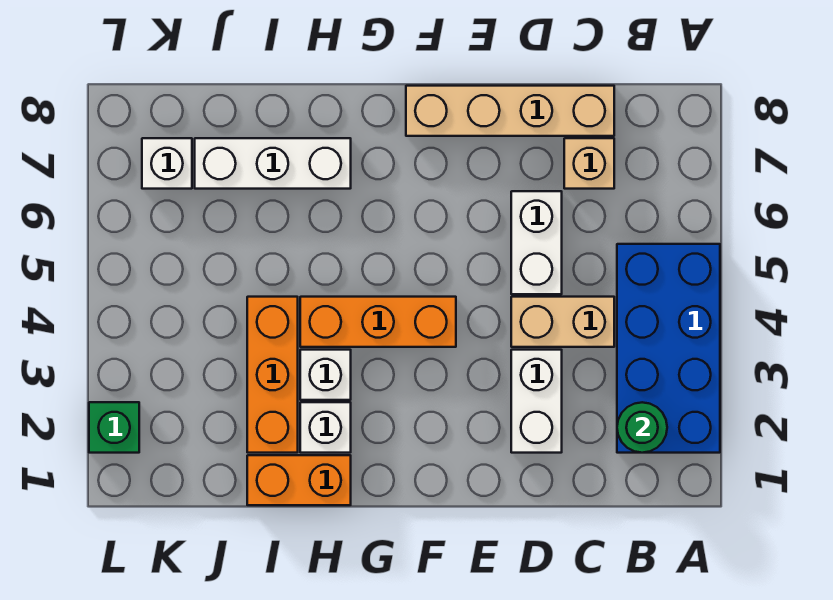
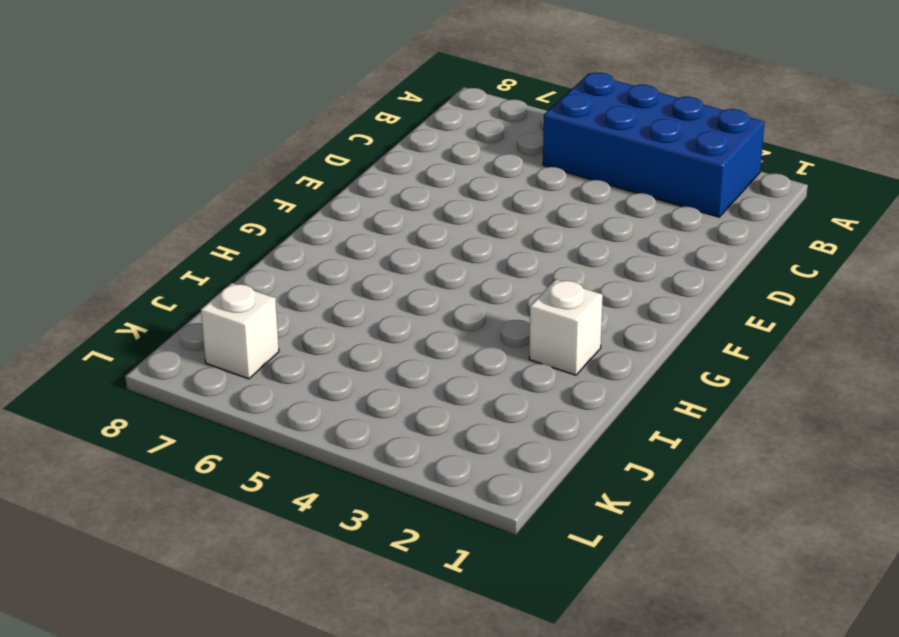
none -> tan 1x2 brick [511,297,614,347]
none -> tan 1x1 brick [564,138,614,189]
none -> tan 1x4 brick [406,86,614,136]

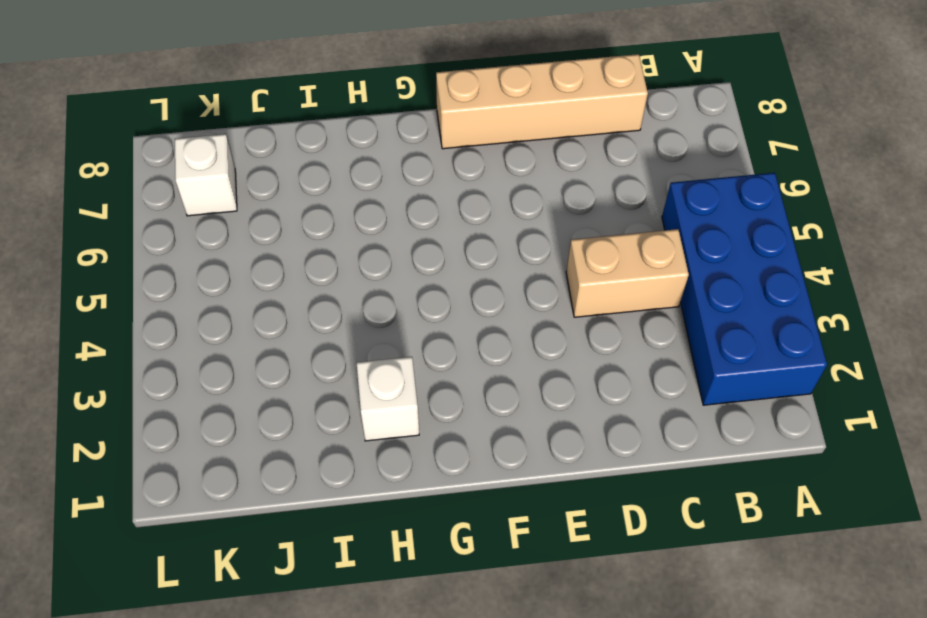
none -> tan 1x1 brick [564,138,614,189]
none -> white 1x2 brick [511,350,562,453]
none -> white 1x2 brick [511,191,562,294]

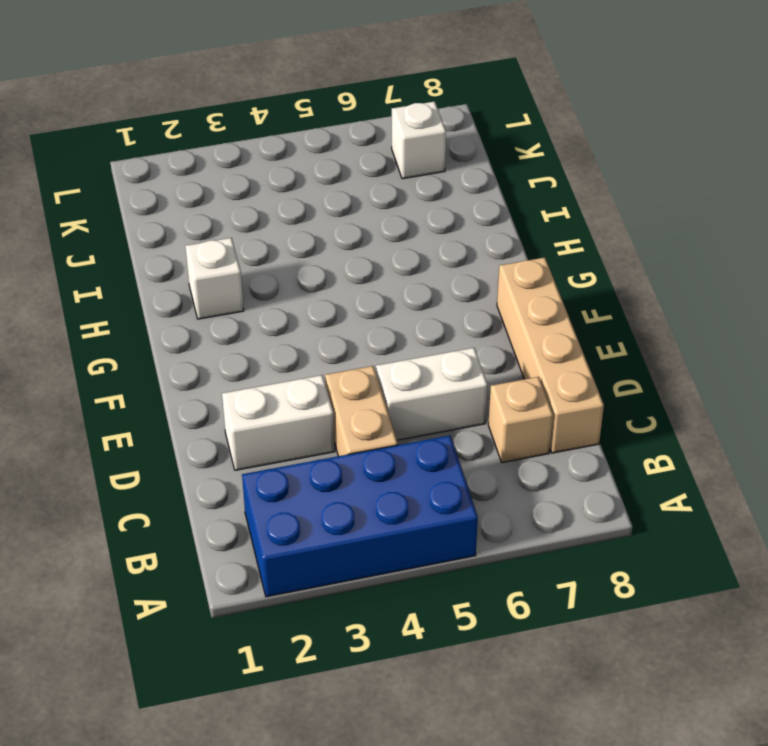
none -> orange 1x3 brick [300,297,456,347]
none -> orange 1x2 brick [247,455,351,505]
none -> white 1x1 brick [300,350,351,400]

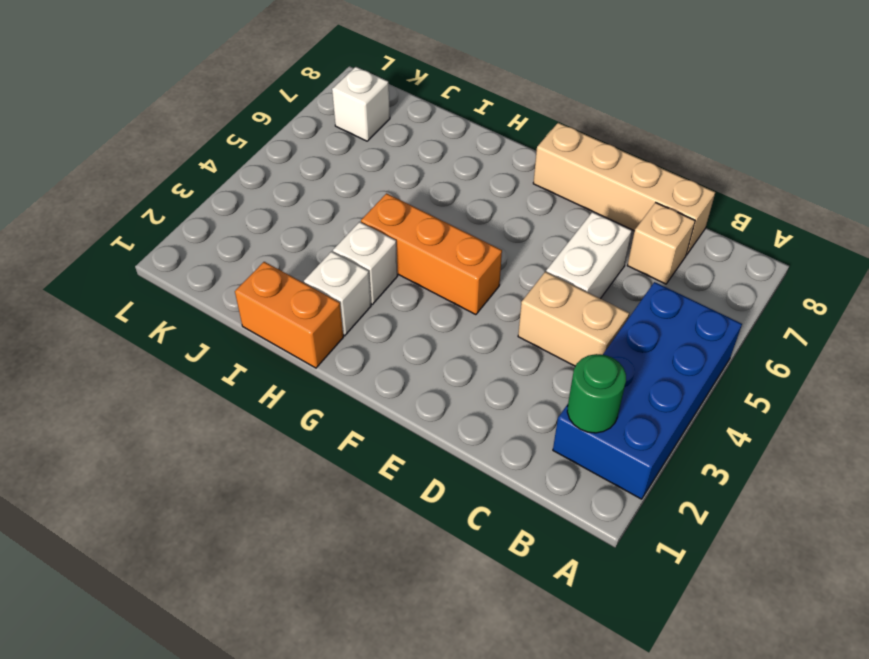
none -> white 1x2 brick [511,350,562,453]
none -> white 1x3 brick [195,138,351,189]
none -> orange 1x3 brick [247,297,298,453]

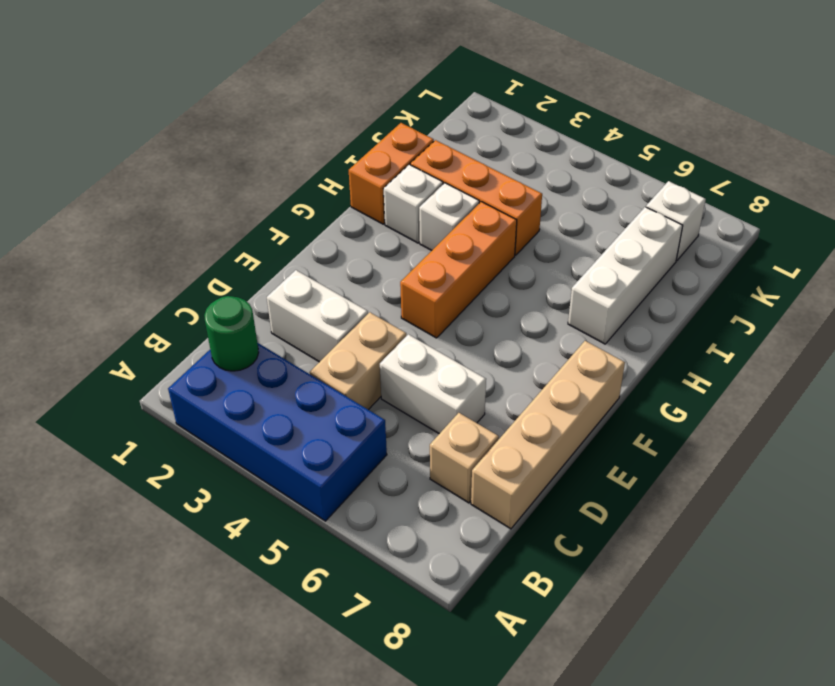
none -> green 1x1 brick [89,402,139,453]

